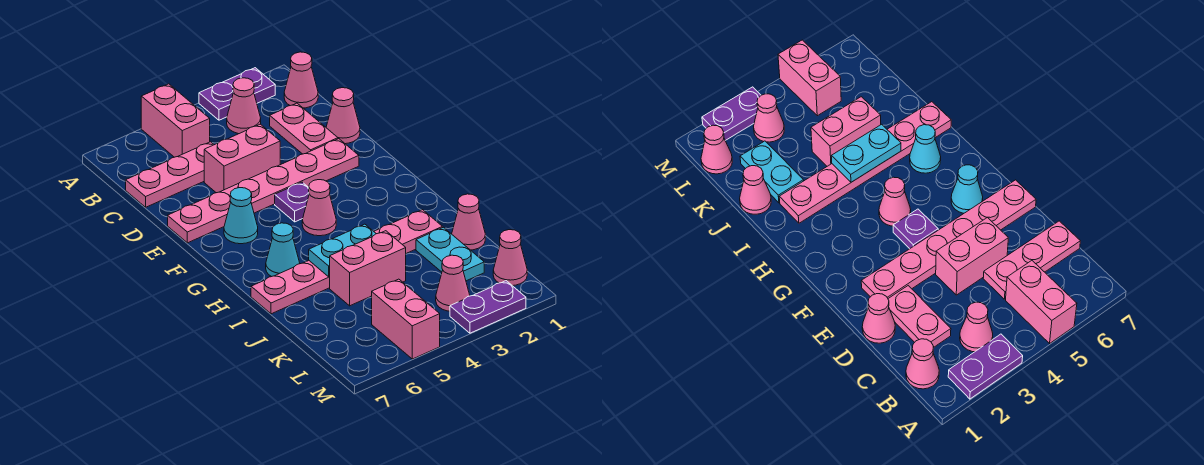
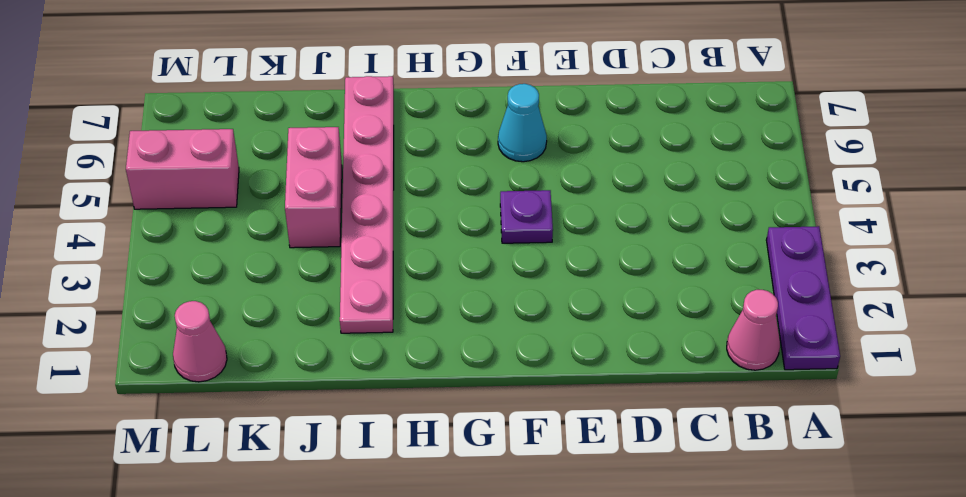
purple 1x3 plate [766,226,840,370] -> purple 1x2 plate [199,68,275,120]
none -> pink 1x2 brick [141,84,210,157]
none -> pink 1x1 cone [227,78,261,134]
none -> pink 1x2 plate [270,103,338,154]

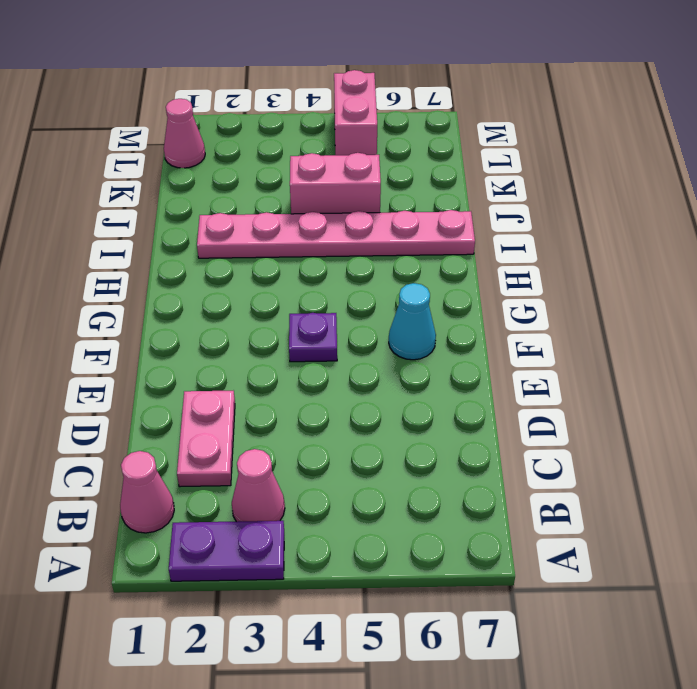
none -> pink 1x2 brick [141,84,210,157]
none -> pink 1x3 plate [126,142,214,207]
none -> pink 1x1 cone [326,88,360,144]

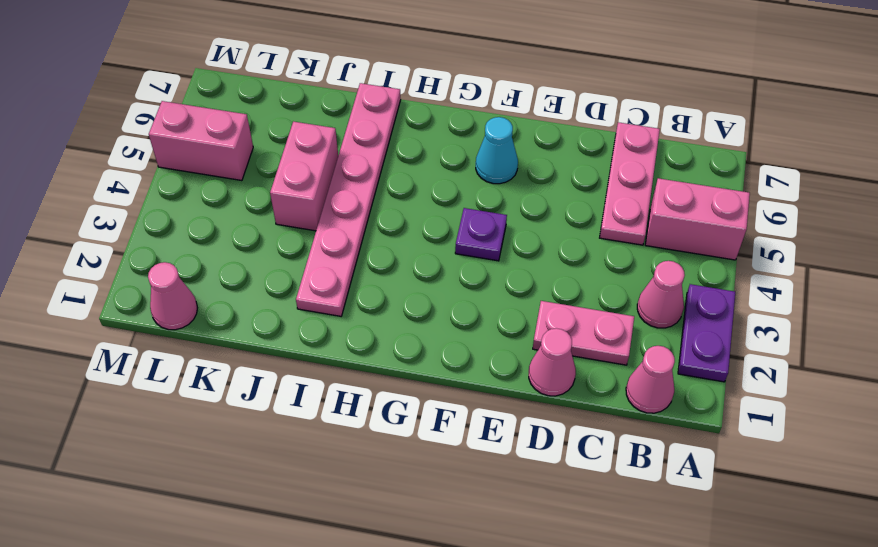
none -> pink 1x2 brick [204,124,280,193]
none -> pink 1x6 plate [168,139,359,243]
none -> pink 1x1 cone [302,180,336,236]

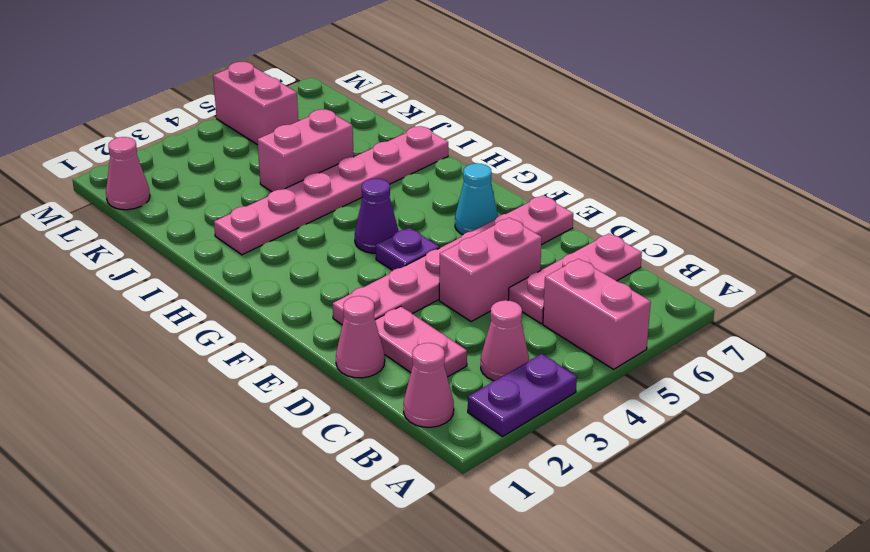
purple 1x1 cone [355,178,399,253] -> pink 1x1 cone [302,180,336,236]
none -> cyan 1x1 cone [266,223,300,277]
none -> pink 1x1 cone [452,194,485,250]
none -> cyan 1x2 plate [416,227,484,281]

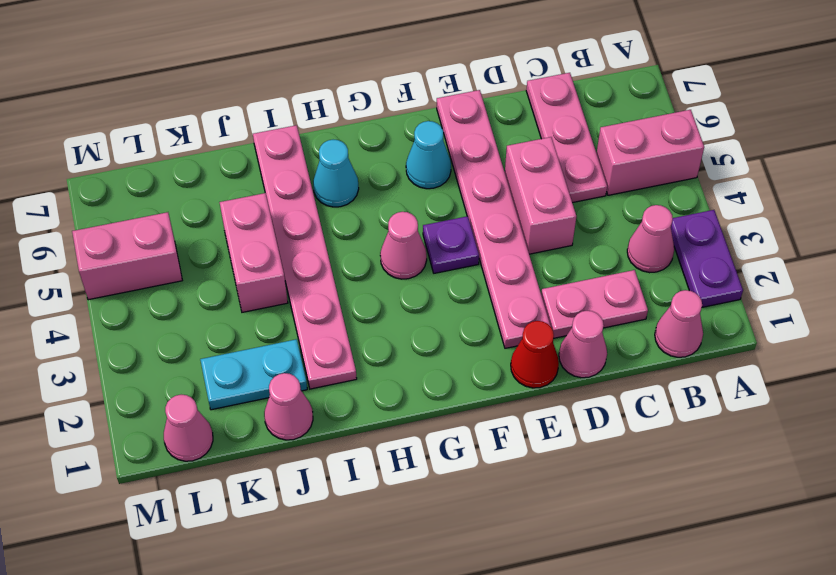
red 1x1 cone [511,321,559,388] -> none
none -> pink 1x1 cone [436,255,470,311]
none -> purple 1x2 plate [450,281,526,333]
none -> cyan 1x2 plate [309,224,376,277]

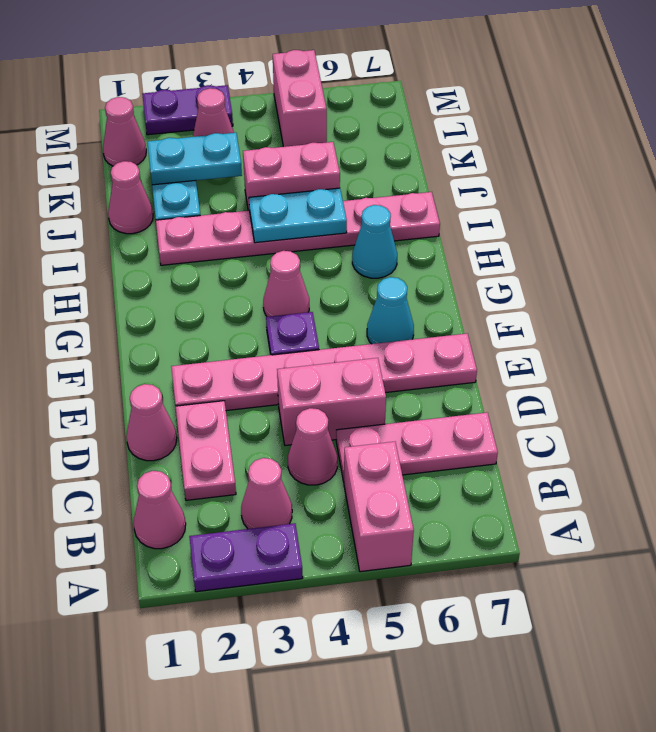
pink 1x1 cone [288,408,337,485] -> none
cyan 1x2 plate [147,133,242,185] -> none

